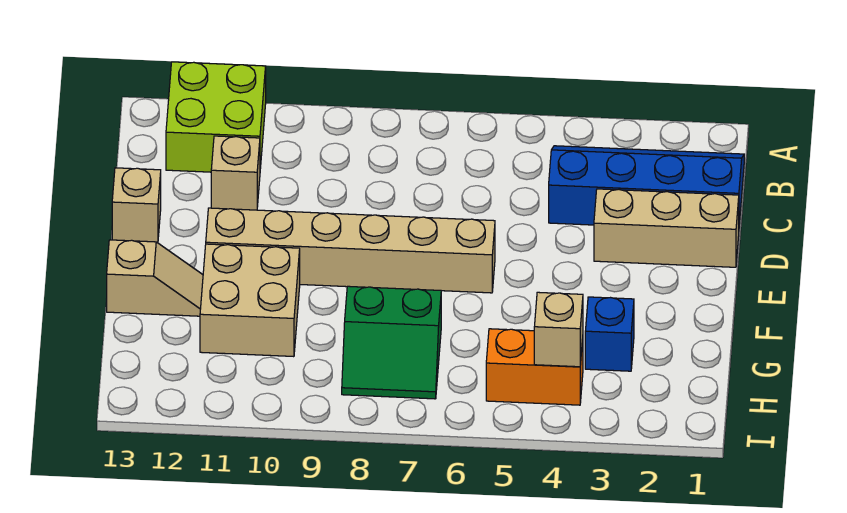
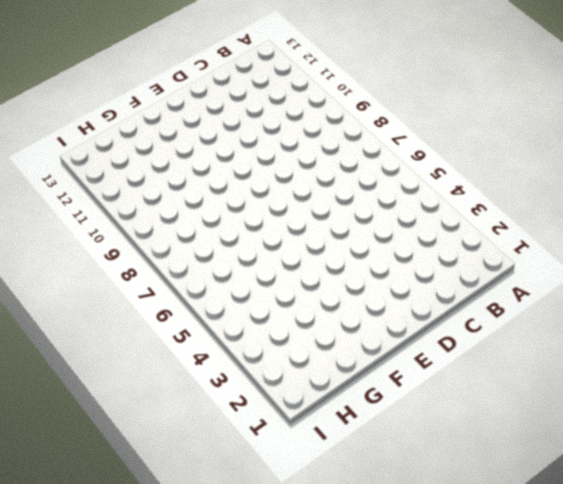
none -> lime 2x2 brick [166,62,266,172]
none -> blue 2x4 slope [549,146,744,225]
none -> tan 1x1 brick [211,136,260,210]

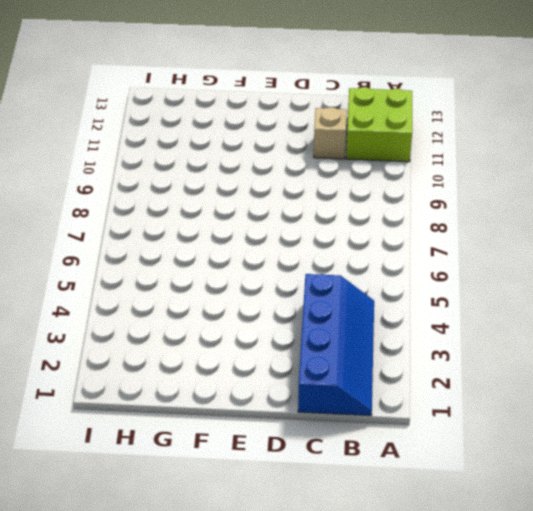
none -> tan 1x3 brick [594,189,739,267]
none -> tan 1x1 brick [112,168,161,242]
none -> tan 1x6 brick [206,208,495,293]

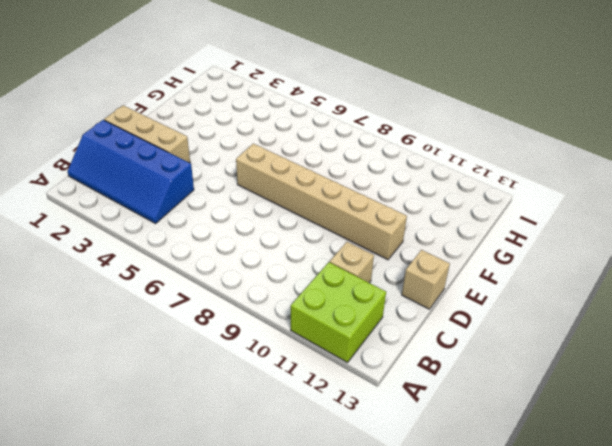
none -> tan 2x2 brick [200,244,300,357]
none -> tan 1x2 slope [107,240,203,316]
none -> blue 1x1 brick [585,297,634,371]

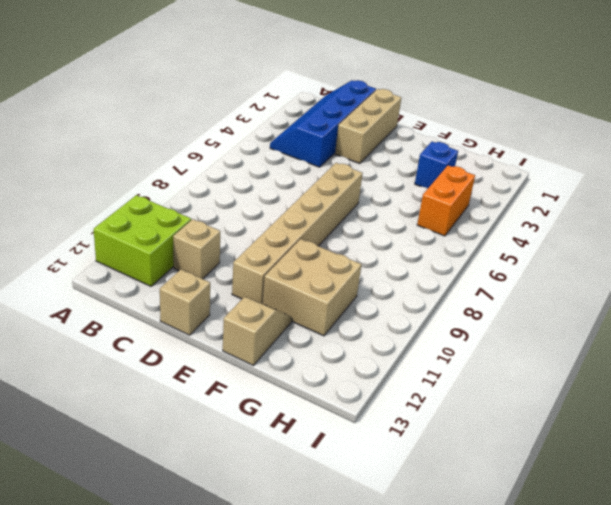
none -> green 2x2 slope [342,286,441,399]
none -> tan 1x1 brick [534,292,583,367]

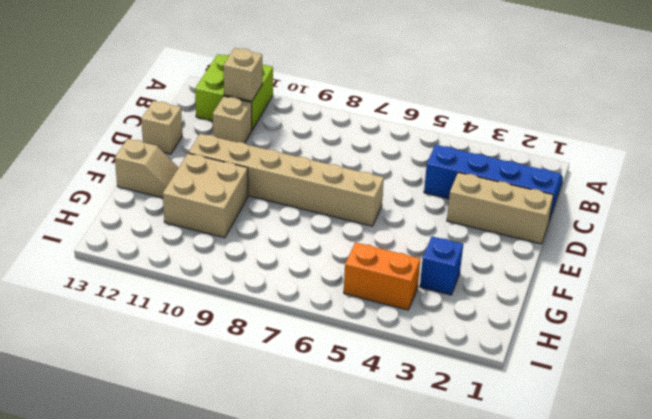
tan 1x1 brick [223,48,262,101] -> tan 1x1 brick moved to [534,292,583,367]
none -> green 2x2 slope [342,286,441,399]

